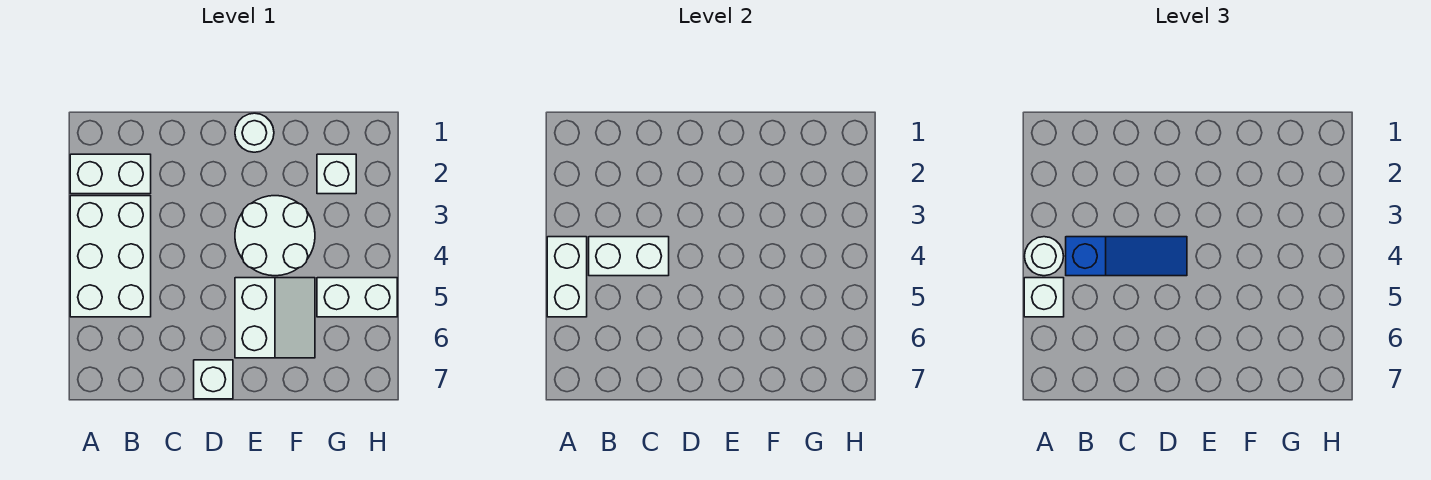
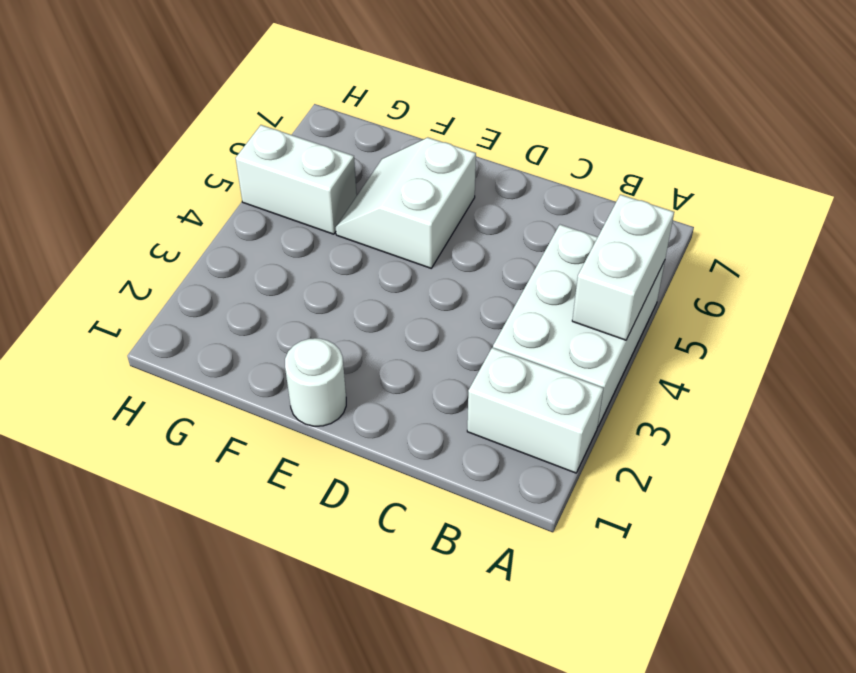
none -> white 1x1 brick [194,360,233,399]
none -> white 2x2 round brick [235,196,315,276]
none -> white 1x1 brick [317,154,356,194]

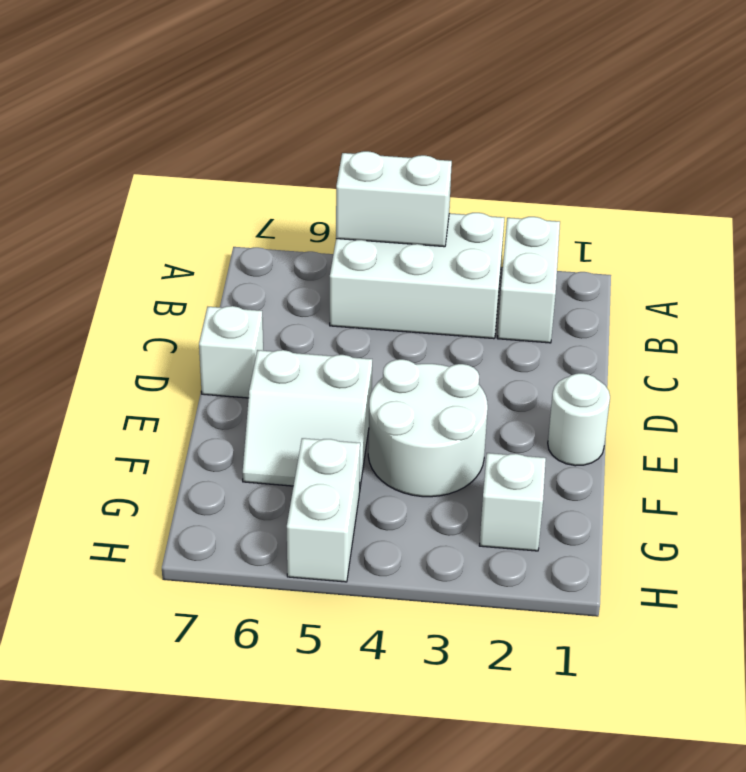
none -> white 1x2 brick [589,237,669,276]
none -> white 1x1 round brick [1025,237,1064,276]
none -> white 1x1 brick [1024,278,1064,317]

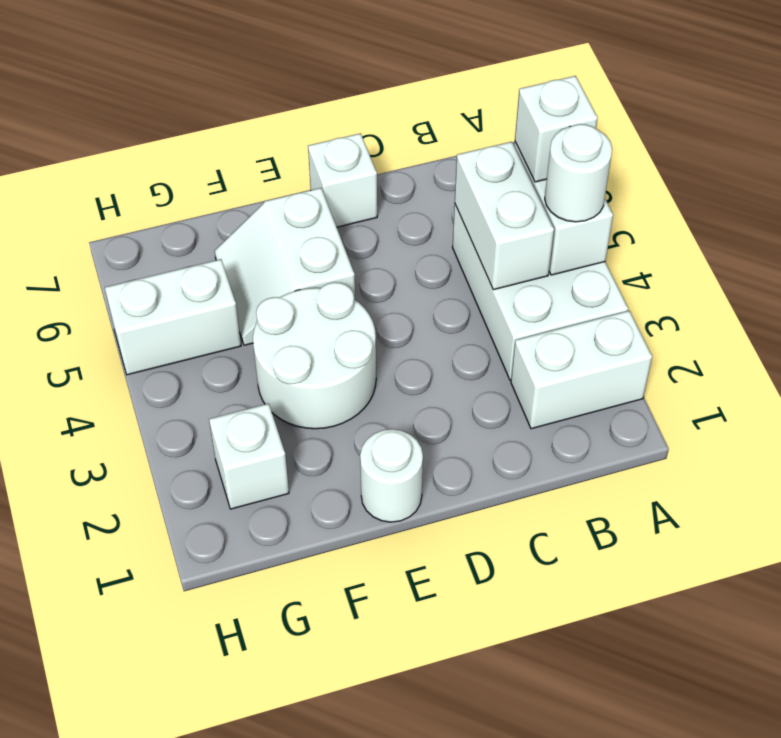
white 1x2 brick [455,142,554,290] -> white 1x2 brick turned to [589,237,669,276]
none -> blue 1x3 slope [1066,237,1187,276]

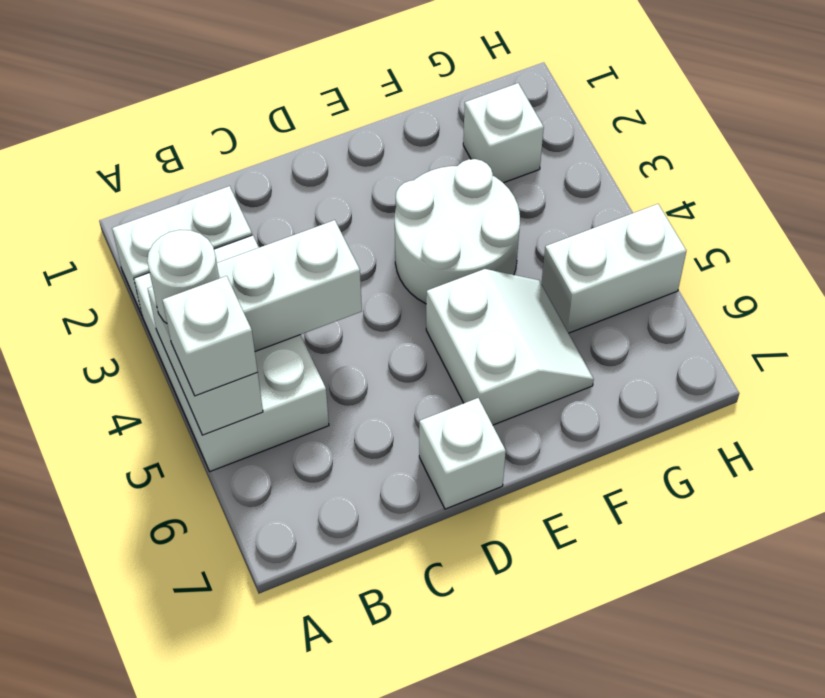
none -> white 1x1 round brick [235,113,274,152]
none -> blue 1x3 slope [1066,237,1187,276]

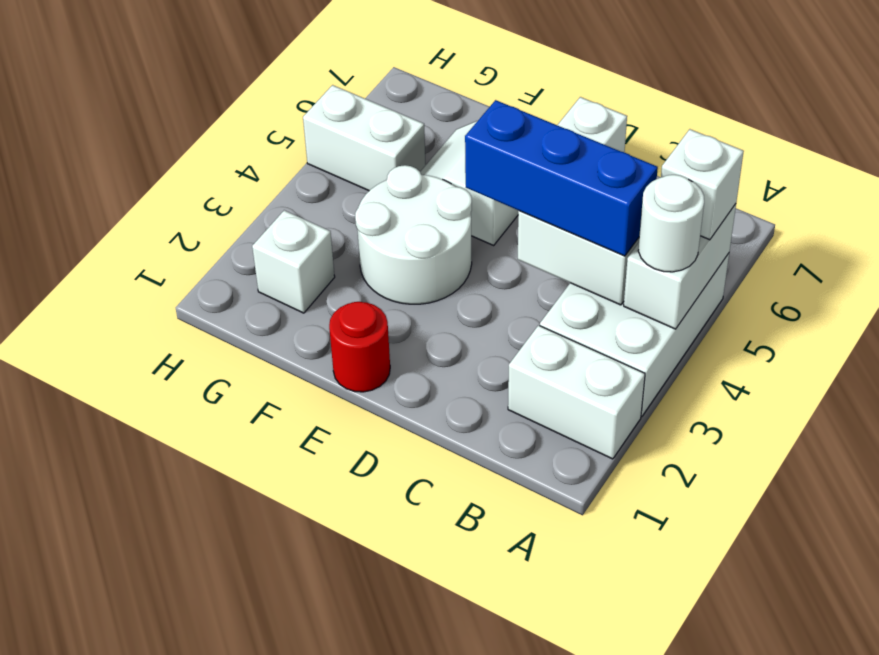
blue 1x3 brick [465,100,658,256] -> blue 1x3 slope [1066,237,1187,276]
red 1x1 round brick [329,302,390,392] -> white 1x1 round brick [235,113,274,152]

